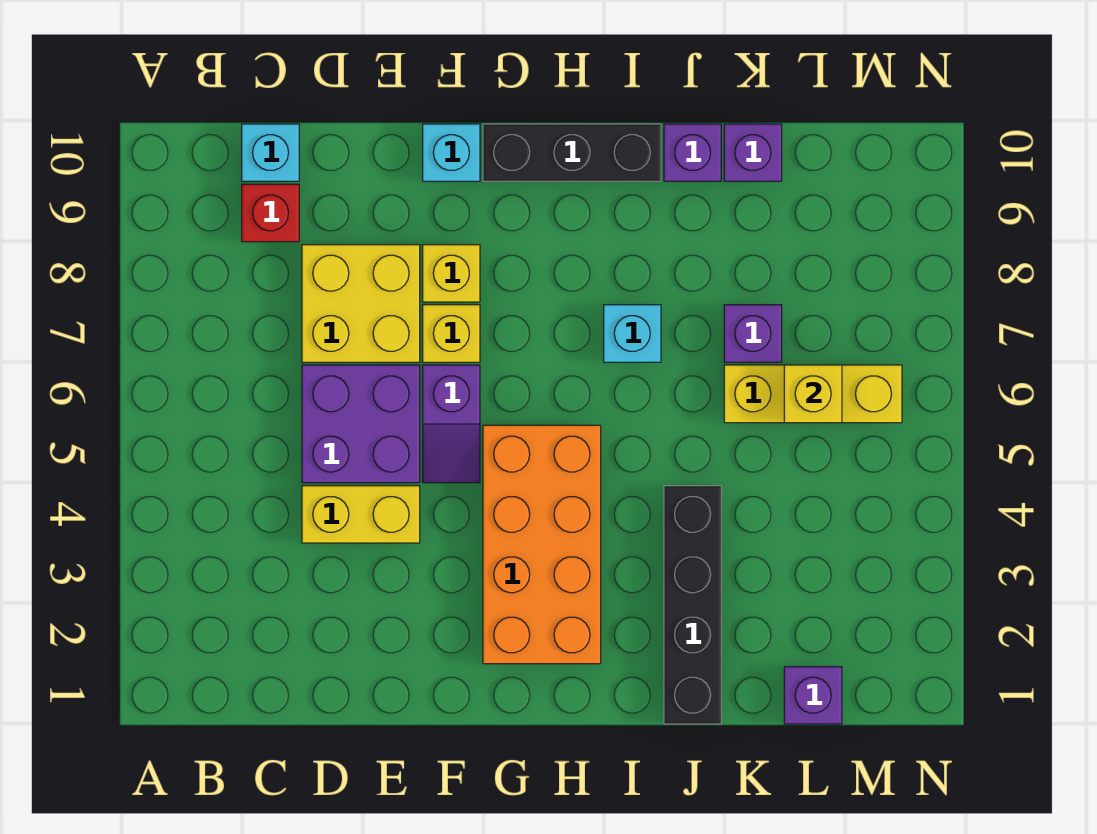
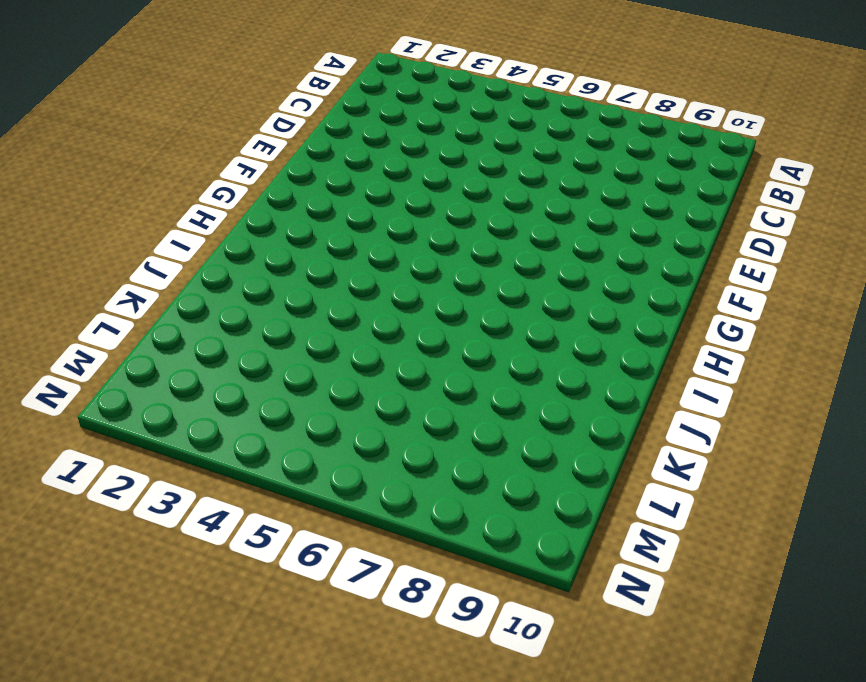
none -> red 1x1 brick [242,184,299,242]
none -> cyan 1x1 brick [242,124,299,181]
none -> yellow 1x2 brick [302,486,420,543]

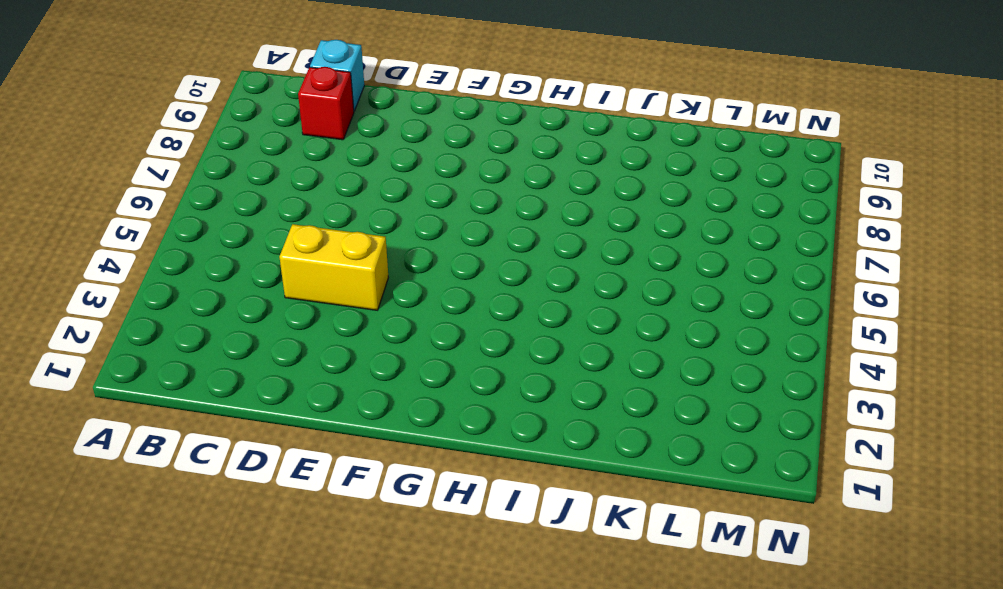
none -> purple 2x2 brick [302,365,420,483]
none -> yellow 2x2 brick [302,245,420,362]
none -> purple 1x2 slope [423,365,480,483]

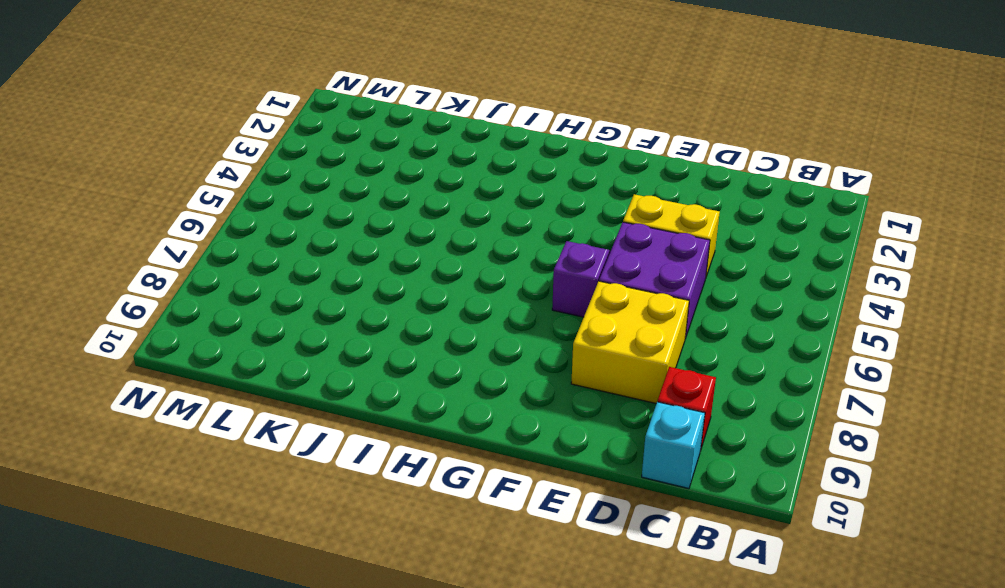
none -> yellow 1x1 brick [423,305,480,362]
none -> yellow 1x1 brick [423,245,480,302]
none -> cyan 1x1 brick [423,124,480,181]

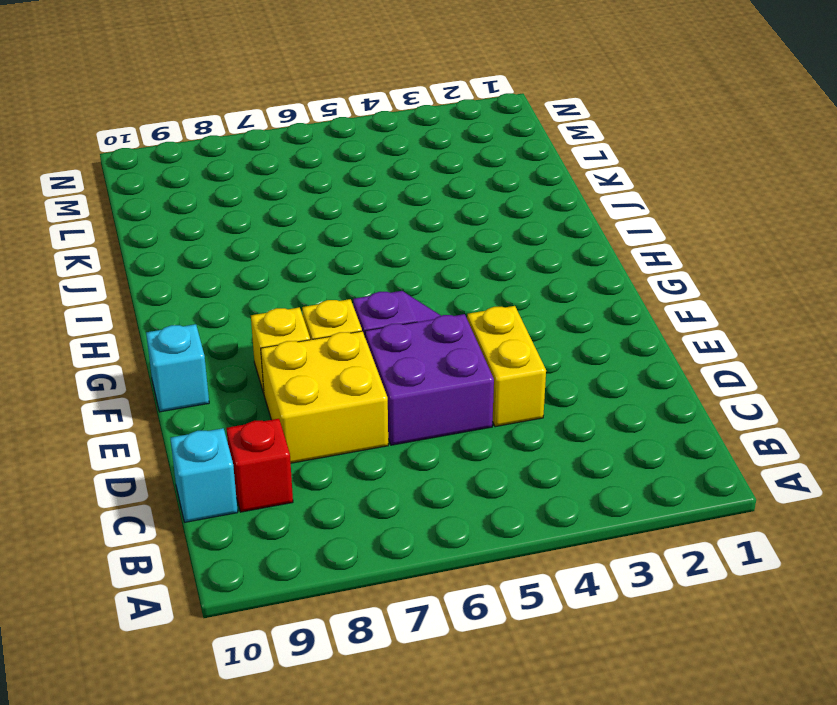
none -> orange 2x4 brick [483,425,601,664]
none -> black 1x3 brick [483,124,661,181]
none -> cyan 1x1 brick [604,305,661,362]

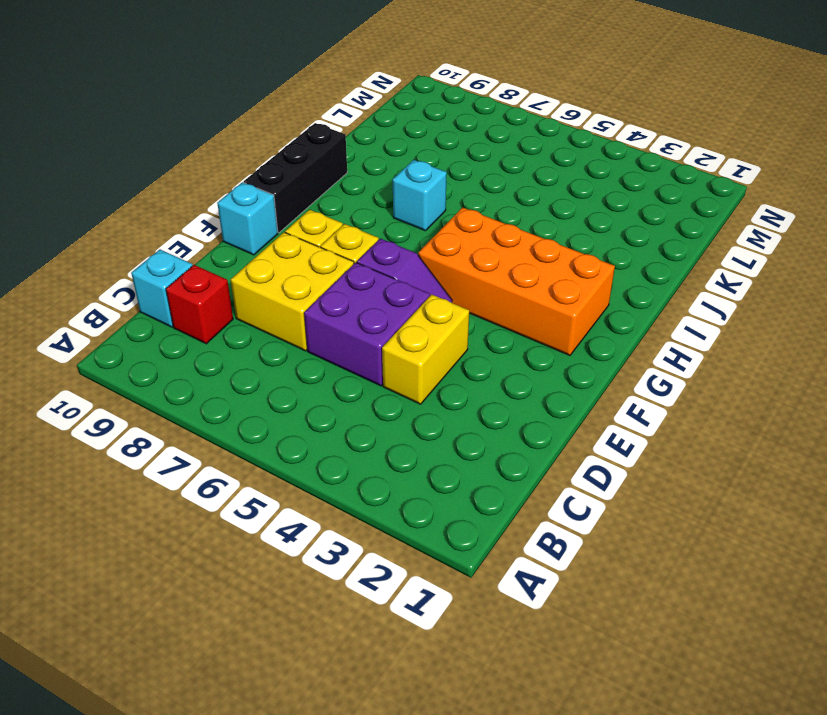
none -> black 1x4 brick [664,486,721,724]
none -> purple 1x1 brick [664,124,721,181]
none -> yellow 1x3 brick [724,365,902,423]

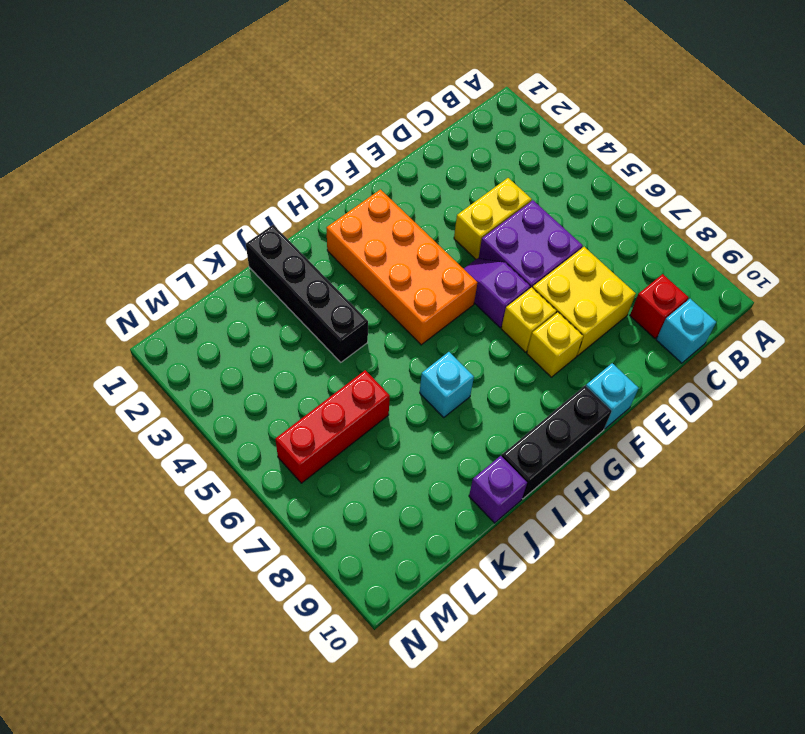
red 1x3 brick [275,370,390,483] -> yellow 1x3 brick [724,365,902,423]
none -> purple 1x1 brick [724,305,782,362]
none -> purple 1x1 brick [724,124,782,181]
none -> purple 1x1 brick [784,667,842,724]

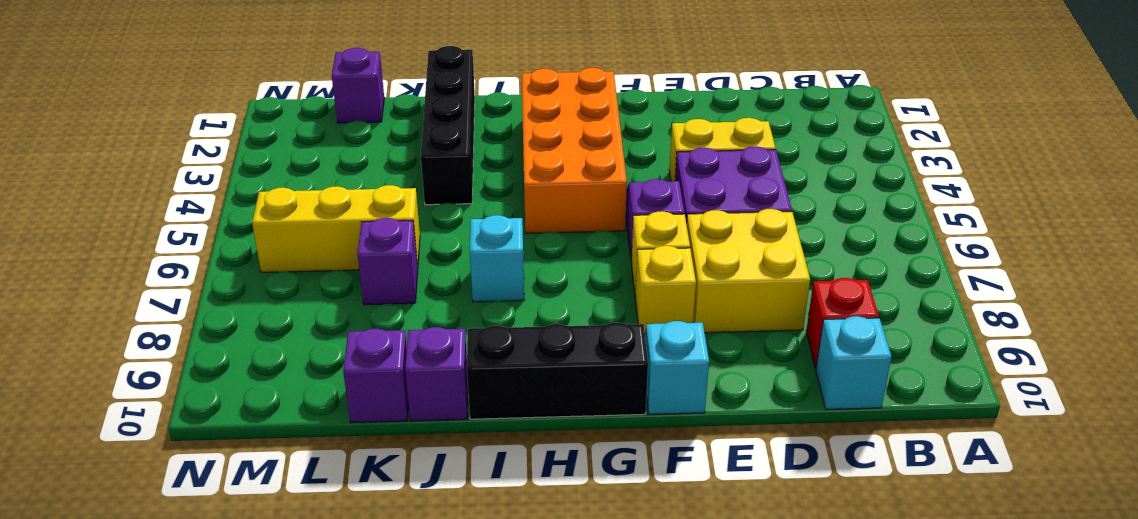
none -> yellow 1x1 brick [784,365,842,423]

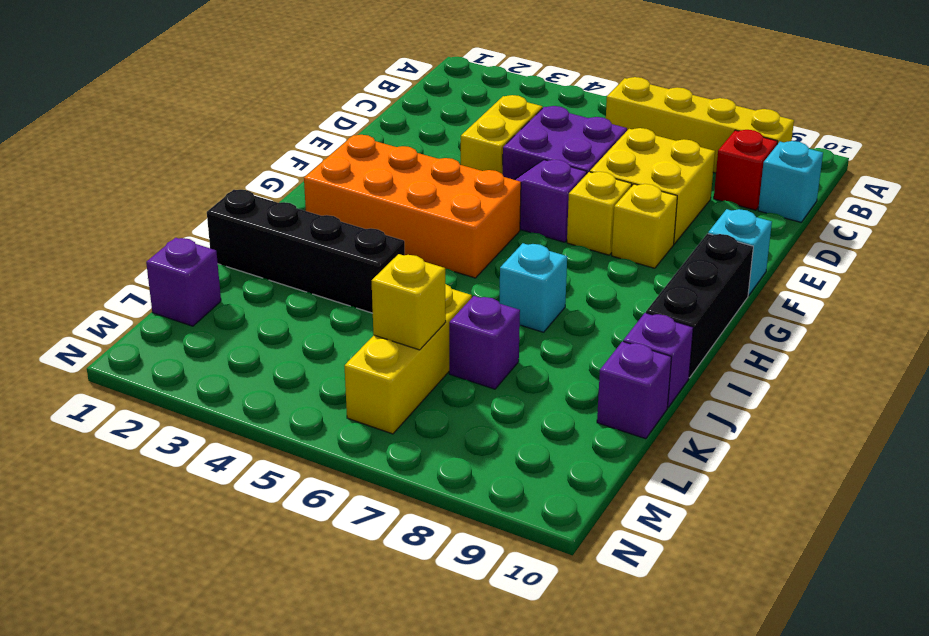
yellow 1x4 brick [606,77,794,173] -> none

